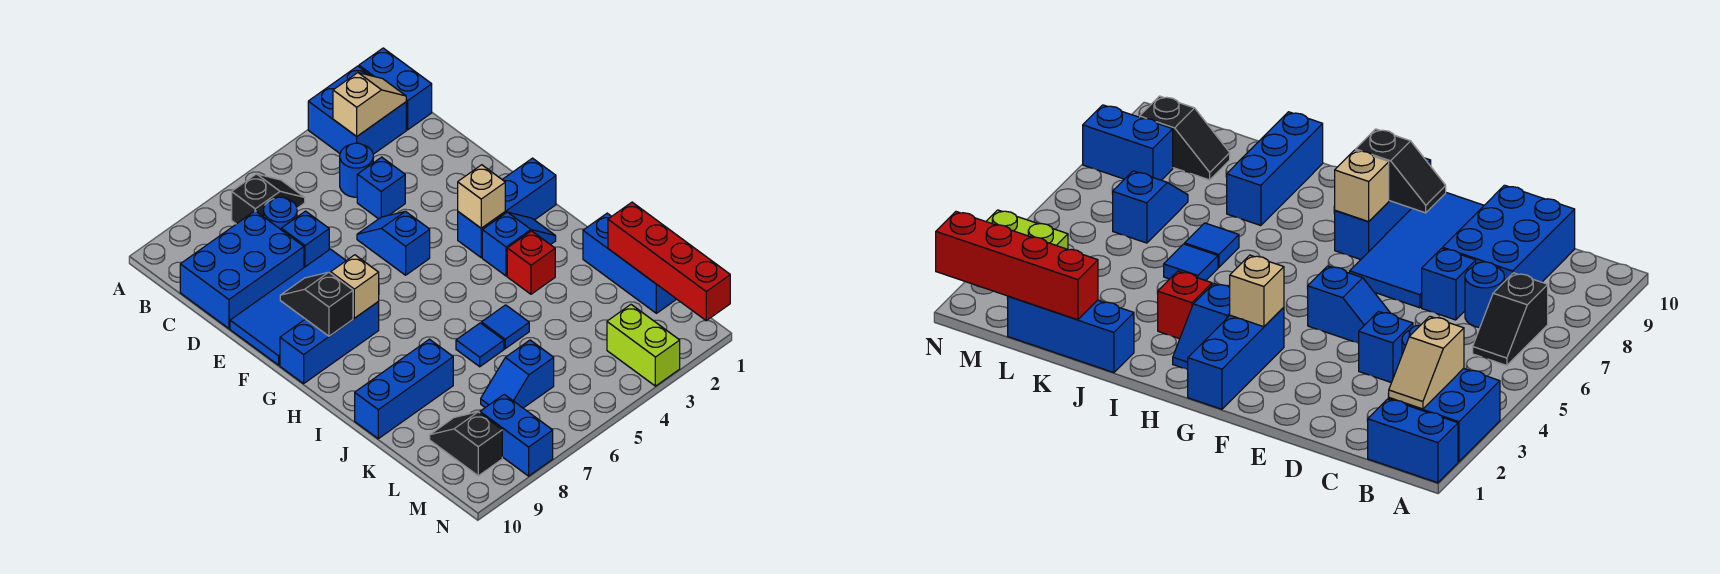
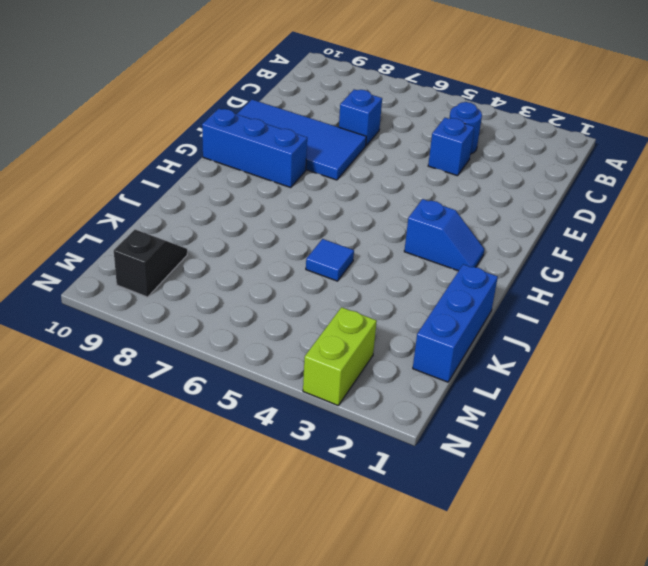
none -> blue 1x2 brick [359,48,432,130]
none -> blue 2x2 brick [308,66,406,154]
none -> black 1x2 slope [232,174,305,224]

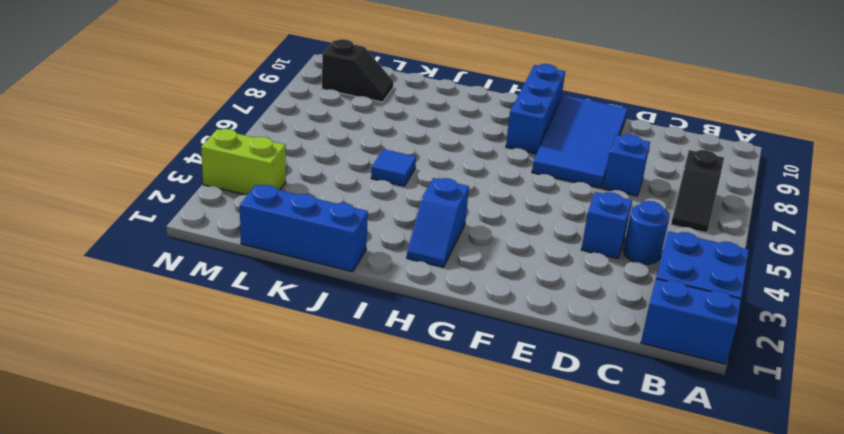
none -> blue 1x1 round brick [264,197,297,229]
none -> blue 2x3 brick [180,211,304,329]
none -> blue 1x2 slope [357,211,430,275]

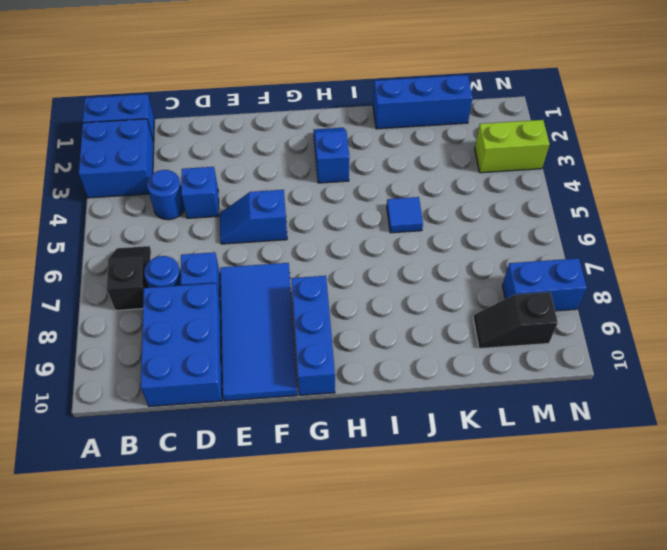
none -> blue 1x3 brick [458,158,556,257]
none -> red 1x1 brick [507,231,555,294]
none -> blue 1x1 tile [456,323,504,367]

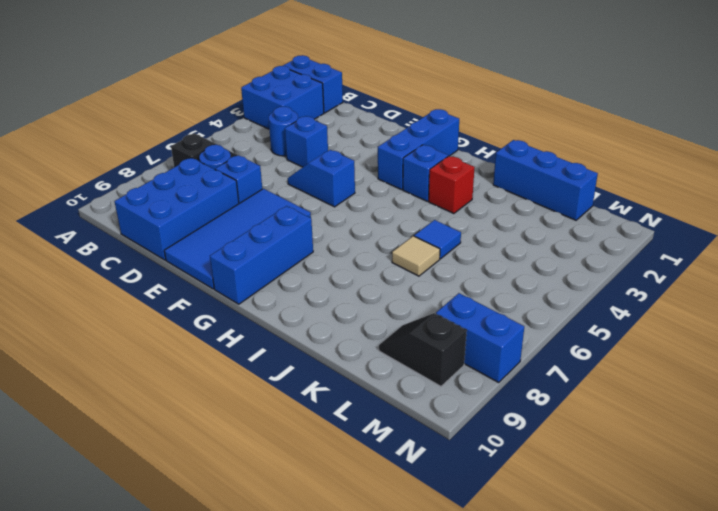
tan 1x1 tile [392,236,440,276] -> blue 1x1 tile [456,323,504,367]
none -> blue 1x3 brick [355,339,453,439]
none -> blue 1x2 slope [481,340,554,408]
none -> lime 1x2 brick [607,305,680,386]

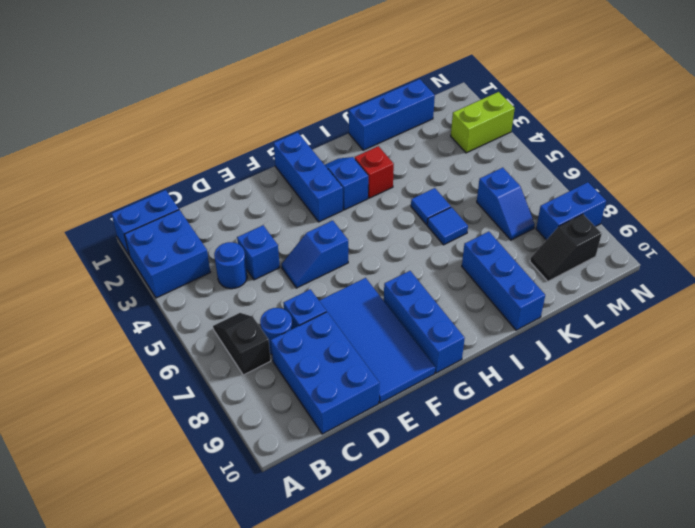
none -> tan 1x2 slope [333,73,406,136]
none -> black 1x2 slope [280,272,353,336]
none -> tan 1x1 brick [458,165,505,228]

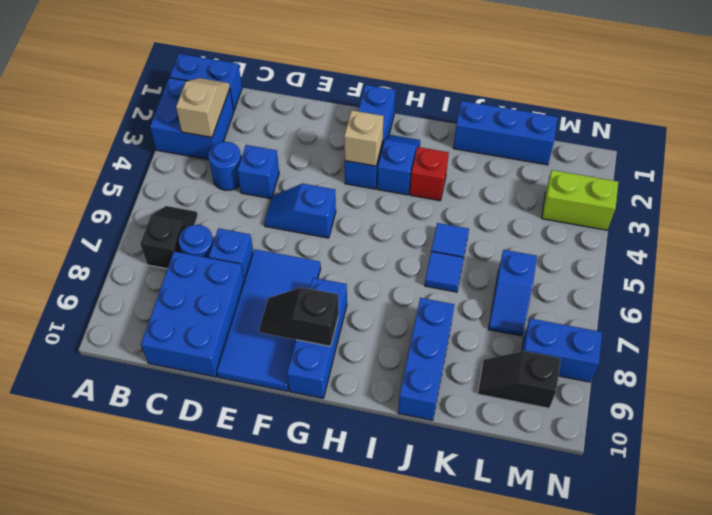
none -> tan 1x1 brick [331,255,379,318]
none -> red 1x4 brick [608,202,730,321]

